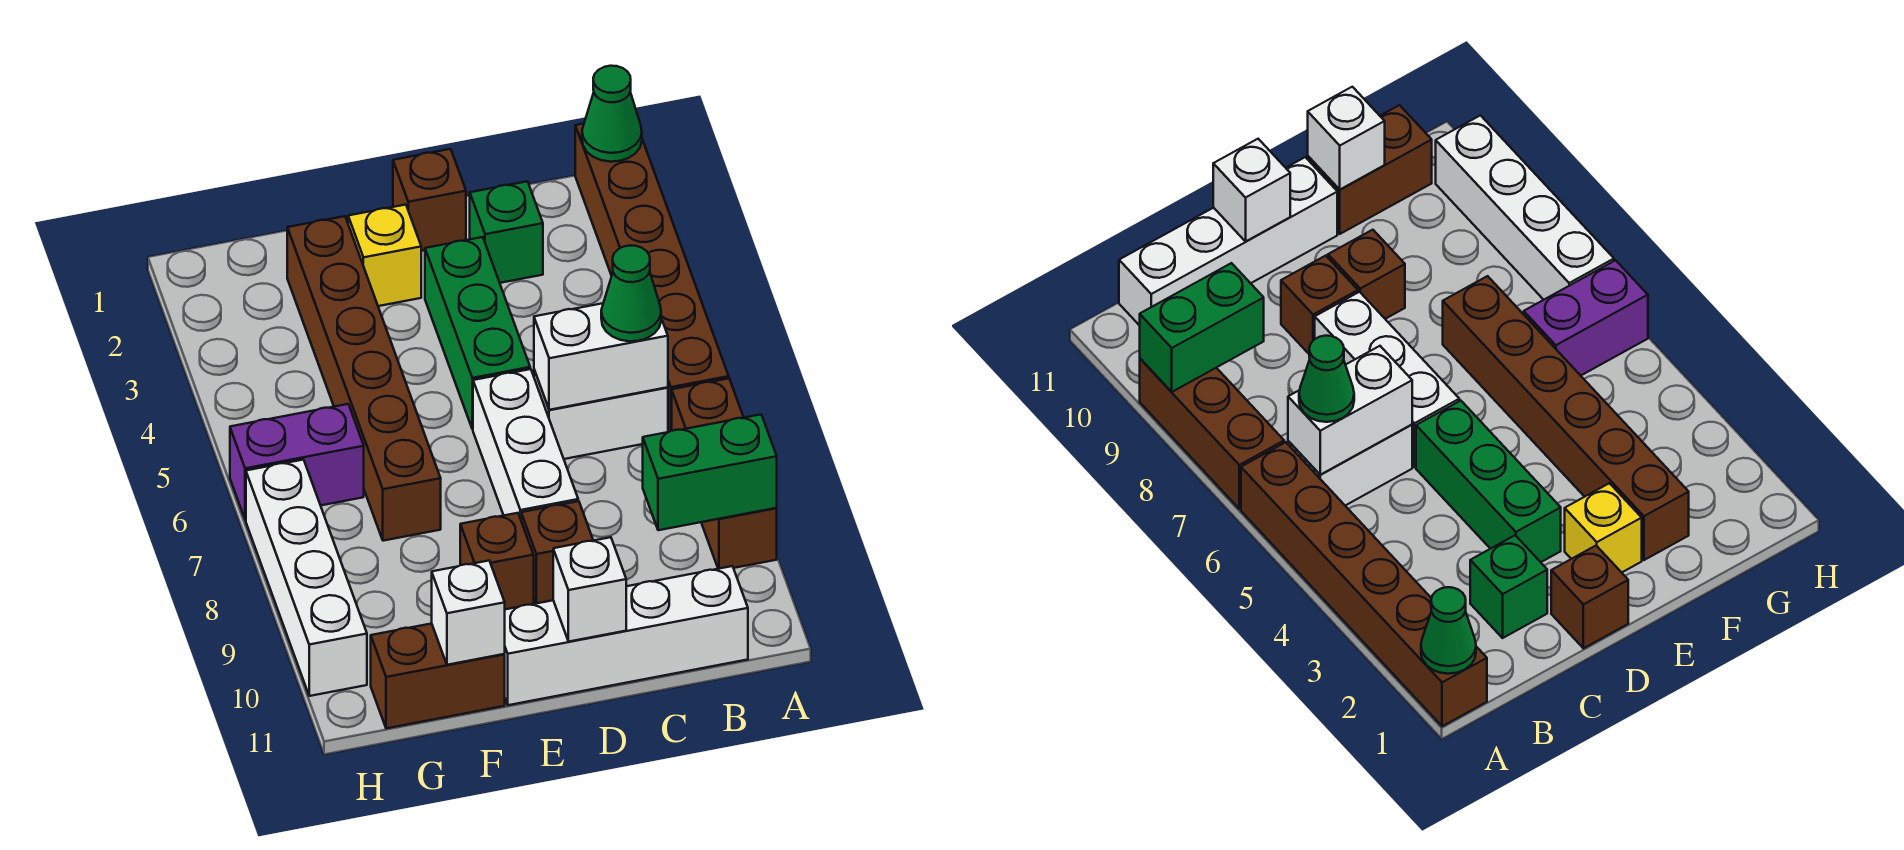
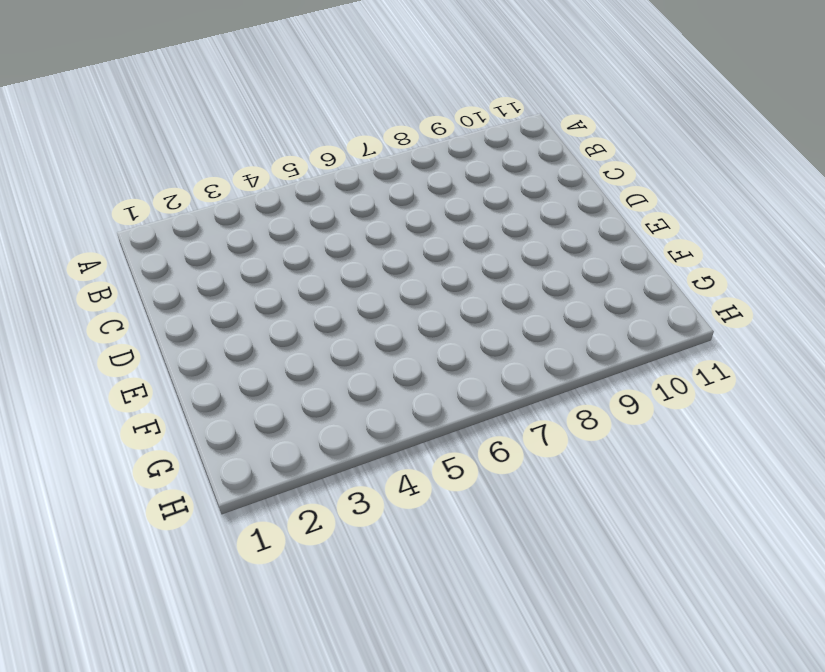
none -> brown 1x6 brick [575,124,729,432]
none -> brown 1x3 brick [672,378,777,569]
none -> white 1x2 brick [534,370,668,459]

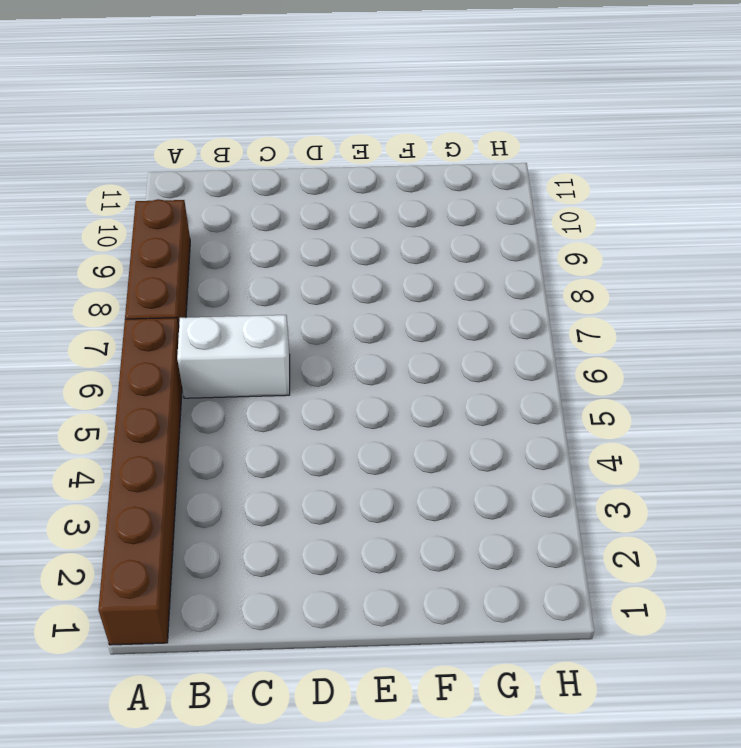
none -> white 1x4 brick [505,566,748,705]
none -> green 1x1 brick [470,181,543,283]
none -> brown 1x1 brick [393,149,466,251]

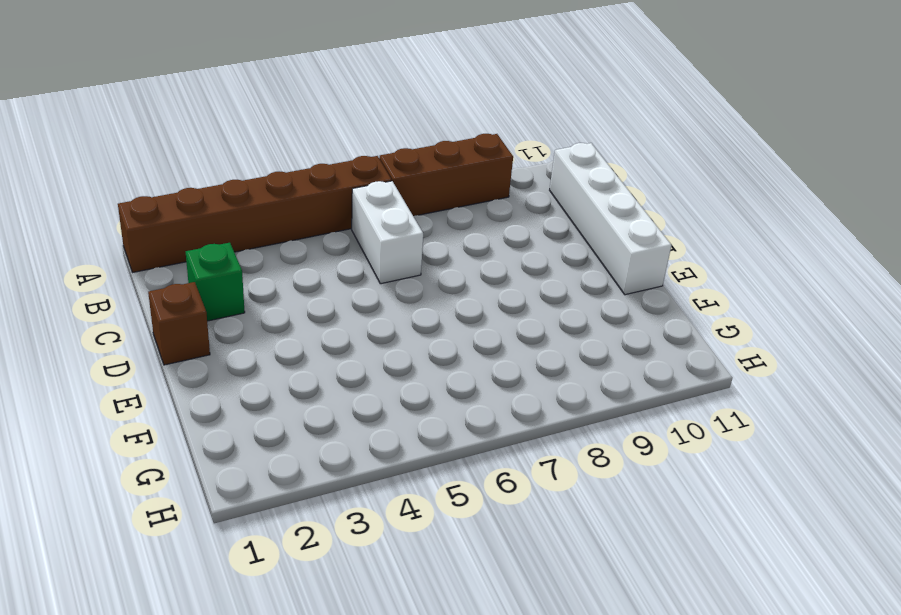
none -> green 1x3 brick [425,237,530,429]
none -> white 1x3 brick [473,369,578,519]
none -> brown 1x1 brick [521,501,593,603]

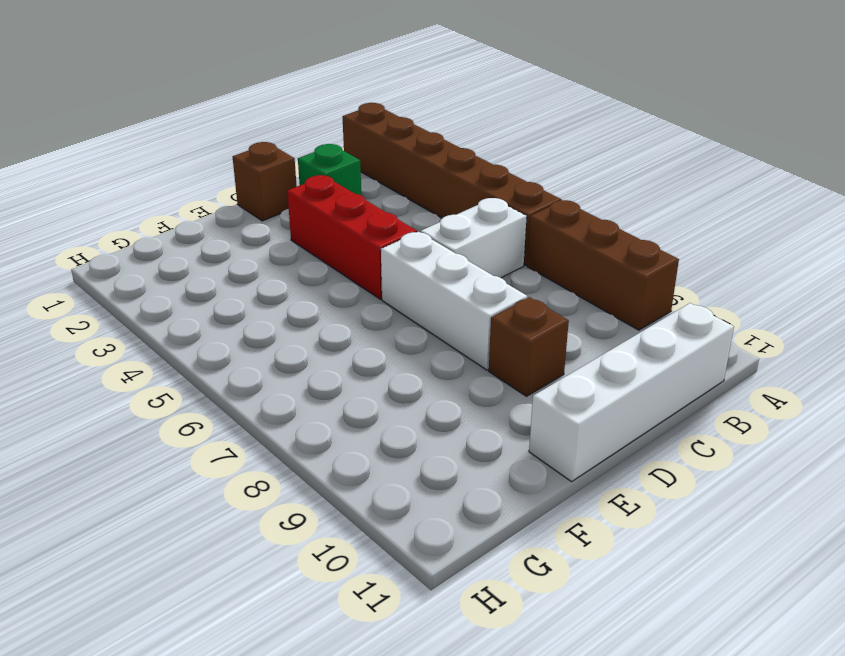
red 1x3 brick [287,175,417,299] -> green 1x3 brick [425,237,530,429]
none -> yellow 1x1 brick [348,205,421,306]
none -> brown 1x1 brick [460,513,534,609]
none -> brown 1x6 brick [287,216,441,541]

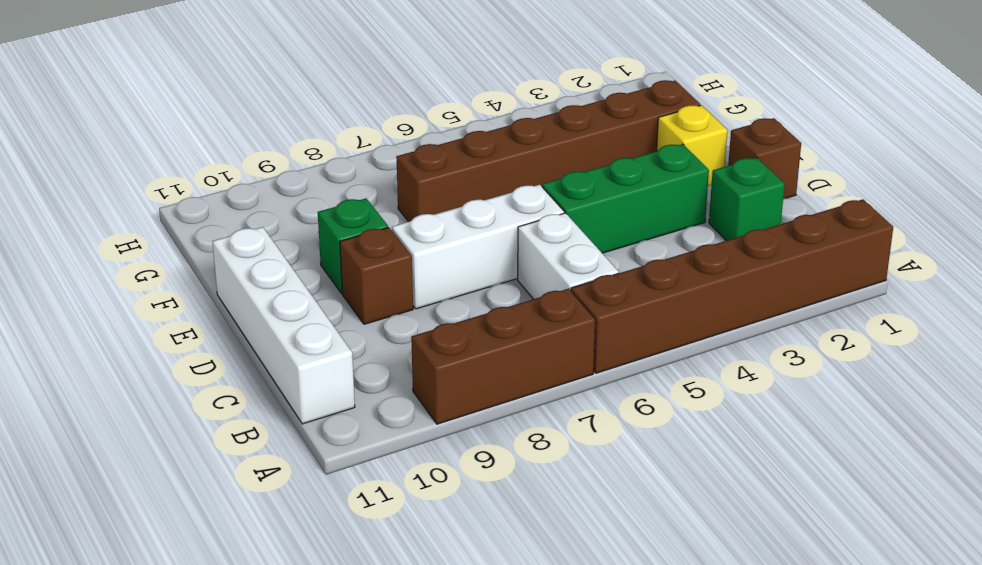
green 1x1 brick [318,198,388,293] -> brown 1x1 brick [460,513,534,609]
none -> brown 1x2 brick [371,624,505,728]
none -> purple 1x2 brick [230,404,364,520]
none -> white 1x4 brick [246,460,367,696]

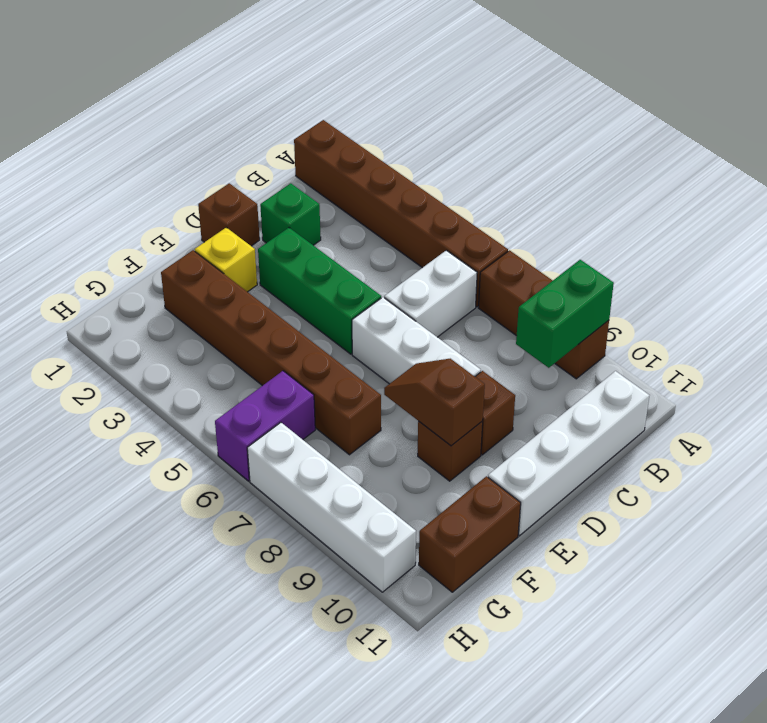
brown 1x2 slope [384,359,485,446] -> none
none -> green 1x1 cone [582,66,642,162]
none -> white 1x2 brick [534,303,668,410]
none -> white 1x1 brick [553,537,626,642]

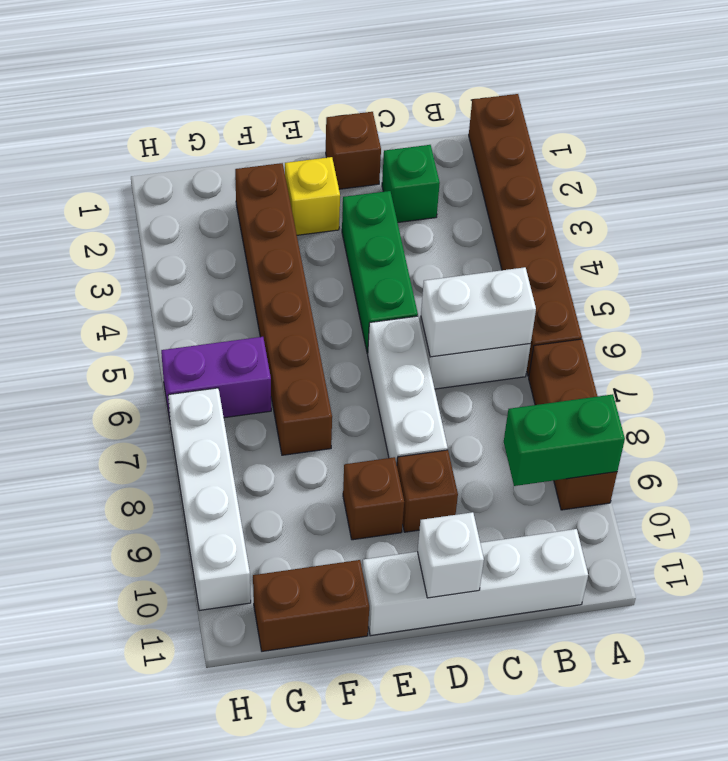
none -> green 1x1 cone [582,66,642,162]
none -> white 1x1 brick [432,561,505,665]
none -> green 1x1 cone [601,246,661,341]

